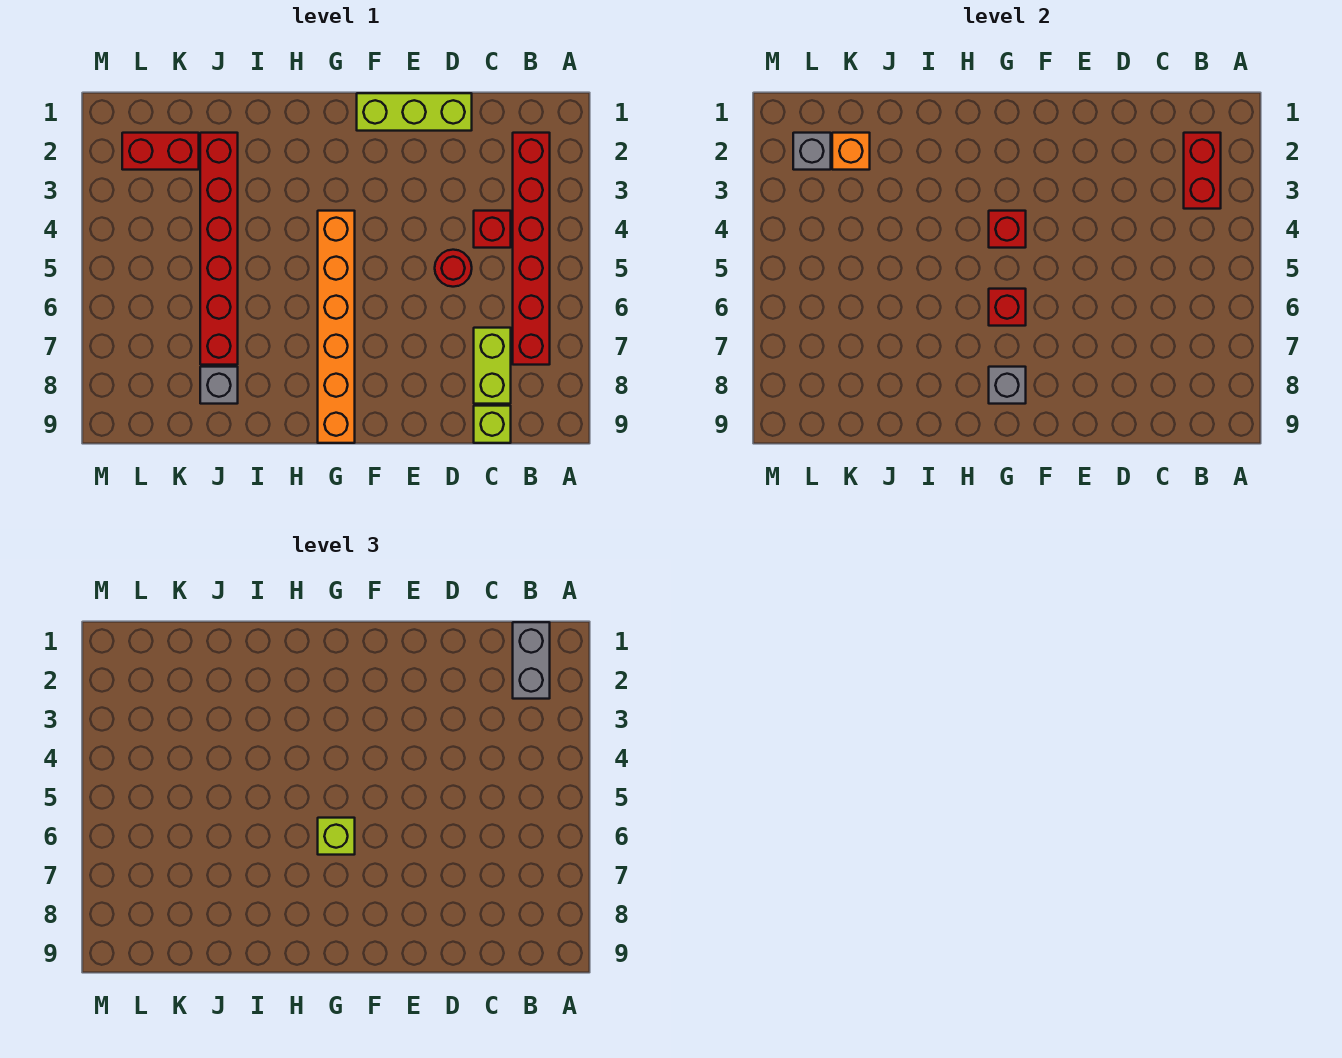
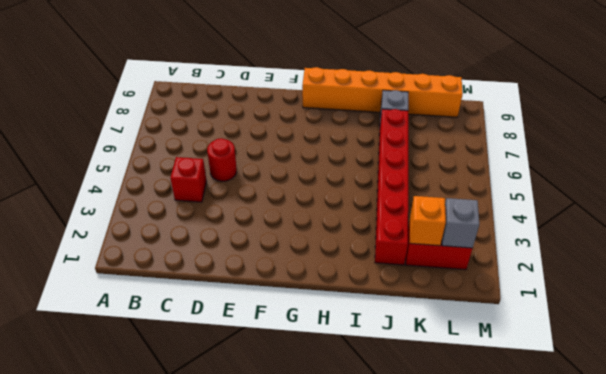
orange 1x6 brick [302,67,463,117] -> orange 1x6 brick turned to [318,211,355,443]
none -> red 1x6 brick [513,133,550,365]
none -> lime 1x2 brick [474,328,511,404]
none -> lime 1x1 brick [474,406,511,443]

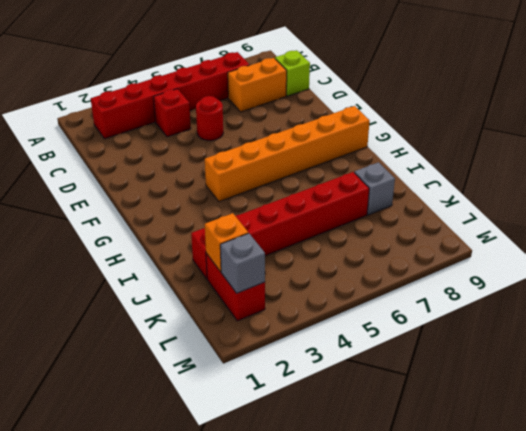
orange 1x2 brick [228,58,287,112] -> lime 1x2 brick [474,328,511,404]
none -> lime 1x3 brick [357,93,472,131]
none -> red 1x2 brick [1184,133,1221,209]
none -> red 1x1 brick [989,211,1026,248]

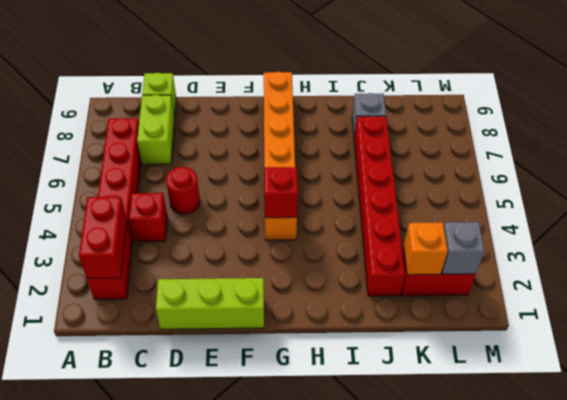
none -> red 1x1 brick [989,289,1026,326]
none -> grey 1x1 brick [989,367,1026,404]
none -> grey 1x2 brick [513,622,550,699]

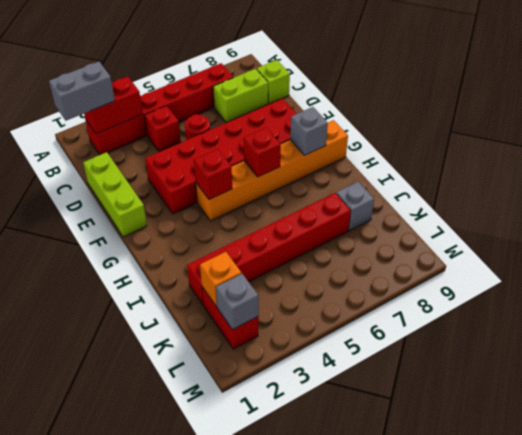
red 2x6 brick [145,98,297,214] -> none
none -> lime 1x1 brick [318,818,355,855]

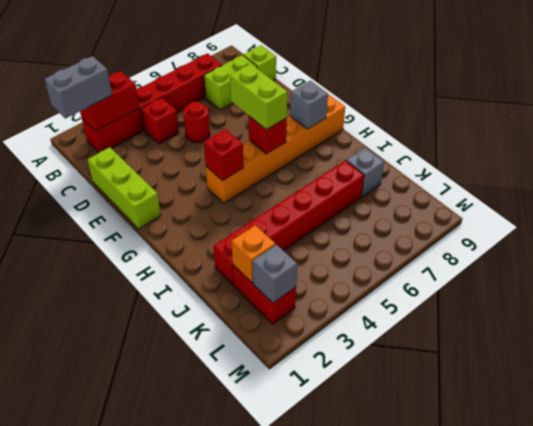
lime 1x2 brick [230,64,287,129] -> lime 1x1 brick [318,818,355,855]

